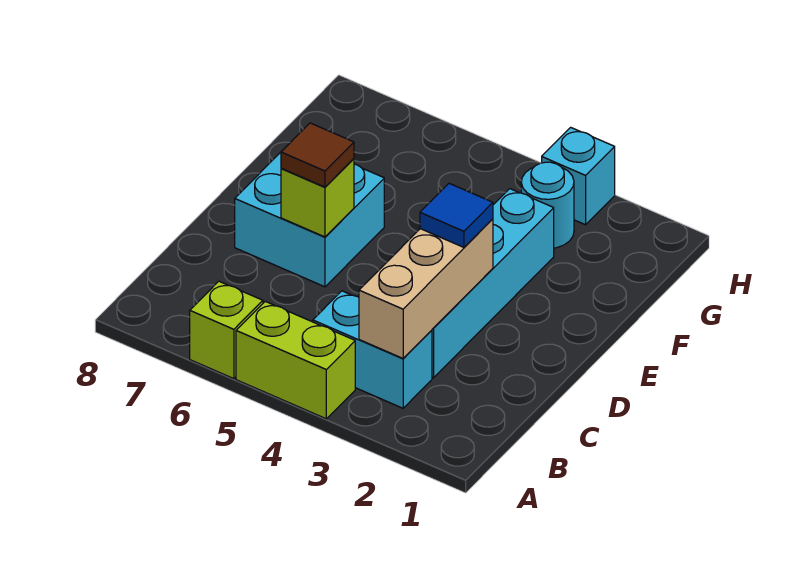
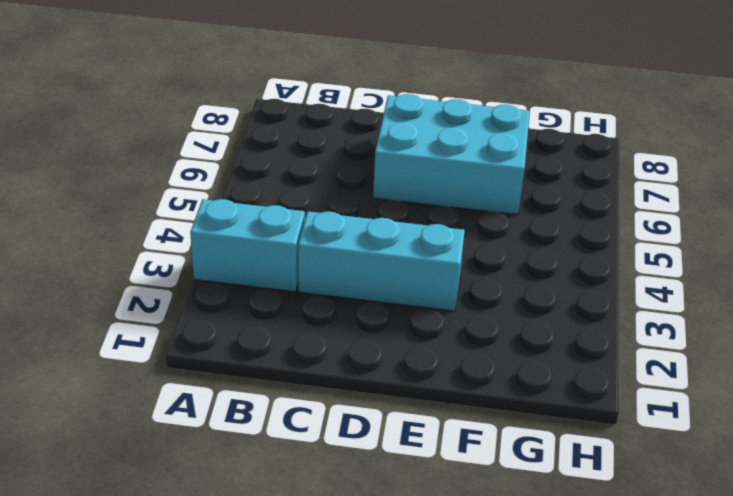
cyan 1x2 brick [190,199,305,292] -> cyan 1x2 brick turned to [313,291,432,408]
cyan 1x3 brick [298,211,465,311] -> cyan 1x4 brick [432,189,554,378]
cyan 2x3 brick [373,94,530,215] -> cyan 2x2 brick [235,141,384,287]
none -> lime 1x2 brick [236,301,355,419]
none -> lime 1x1 brick [190,281,263,379]

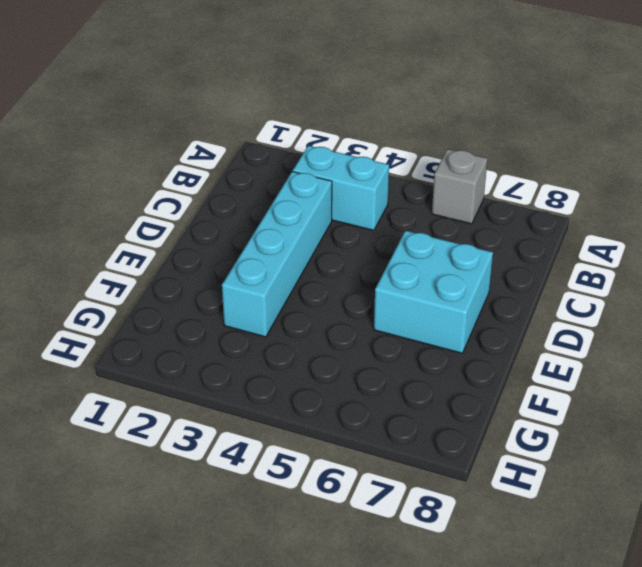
grey 1x1 brick [432,149,487,224] -> lime 1x1 brick [190,281,263,379]
none -> lime 1x2 brick [236,301,355,419]
none -> cyan 1x1 round brick [521,162,574,248]

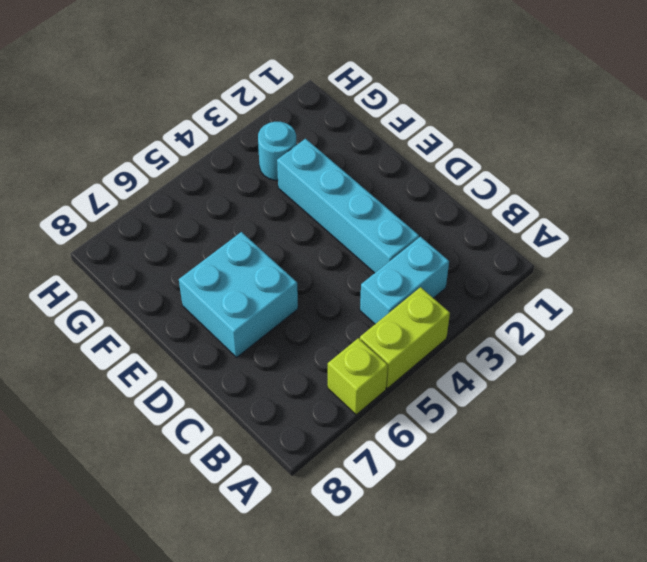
none -> cyan 1x1 brick [542,127,615,225]
none -> tan 1x3 brick [359,219,493,358]

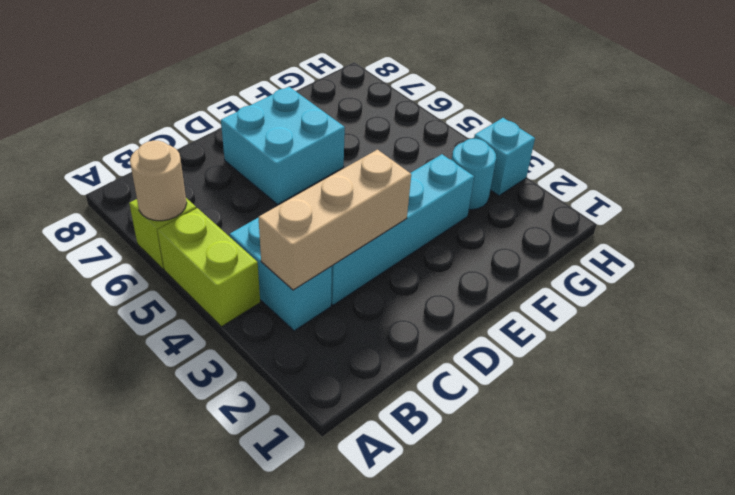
tan 1x1 round brick [130,141,187,221] -> none
none -> lime 1x1 brick [281,159,354,237]
none -> blue 1x1 tile [420,183,493,247]

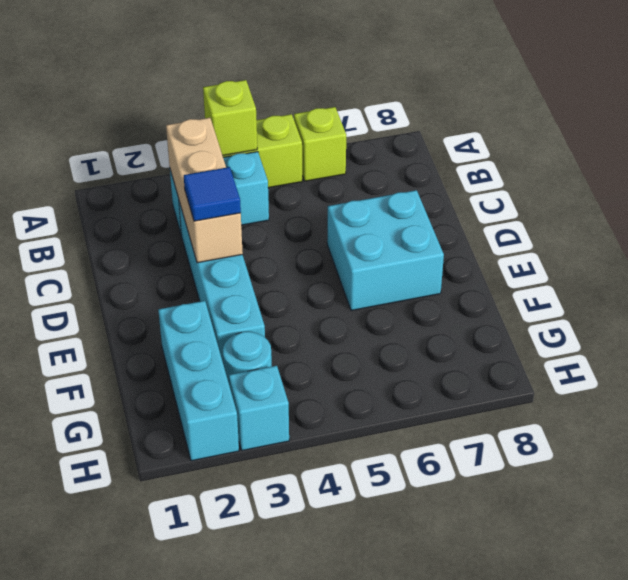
lime 1x1 brick [203,80,257,156] -> lime 1x1 brick moved to [281,159,354,237]
cyan 1x3 brick [158,301,239,461] -> none
none -> brown 1x1 tile [281,123,354,187]

